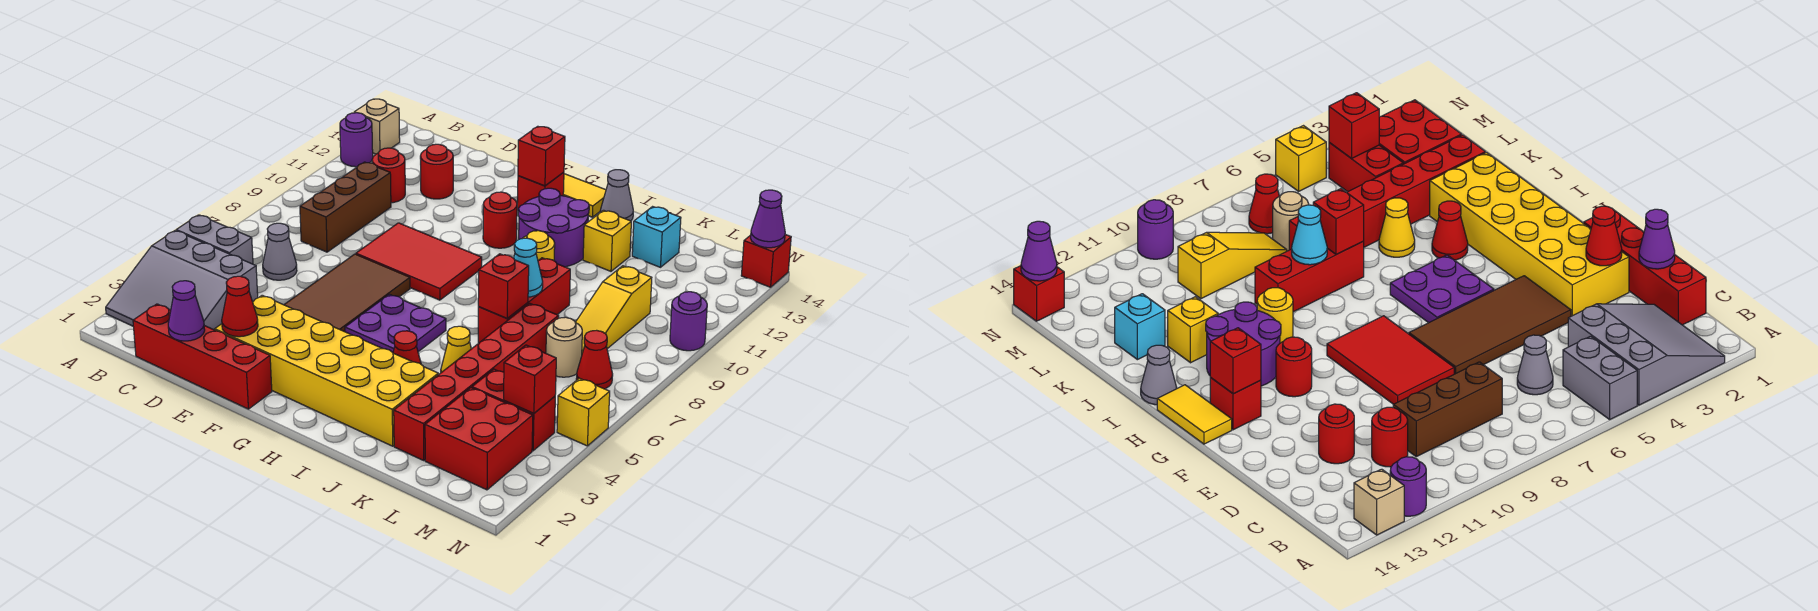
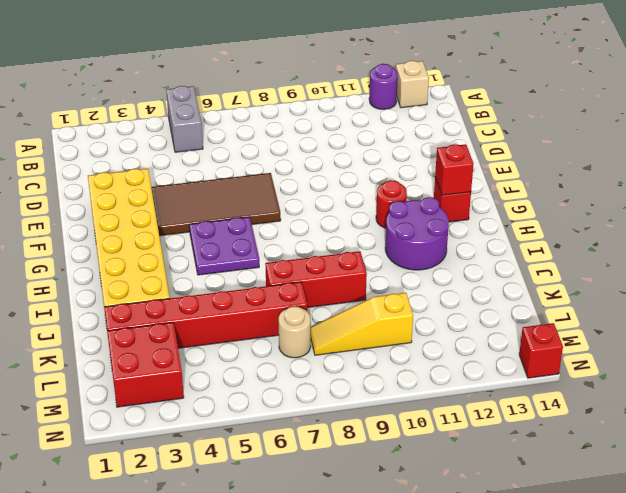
none -> grey 3x3 slope [106,231,258,330]
none -> red 1x4 brick [133,304,272,409]
none -> grey 1x1 cone [263,223,297,280]
none -> brown 1x3 brick [300,162,391,252]

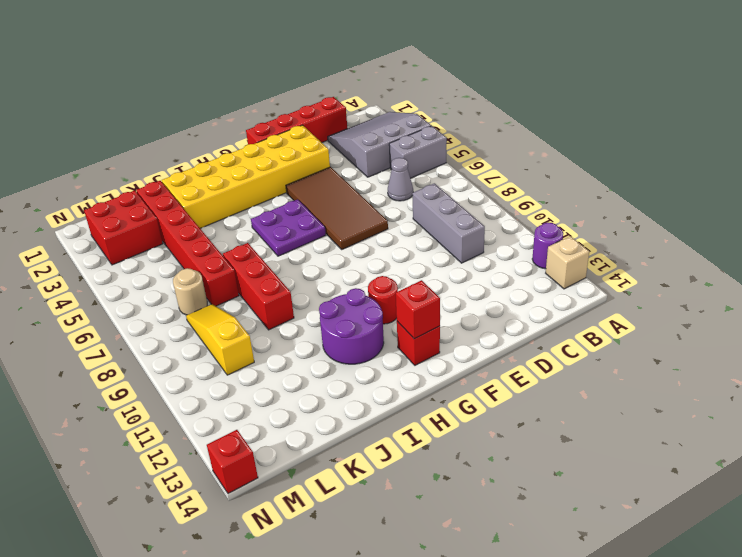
grey 1x3 brick [412,183,485,263] -> brown 1x3 brick [300,162,391,252]
none -> red 1x1 round brick [372,148,405,203]
none -> red 1x1 round brick [420,144,453,199]
none -> red 2x3 tile [356,223,482,300]
none -> yellow 1x2 tile [563,174,606,217]

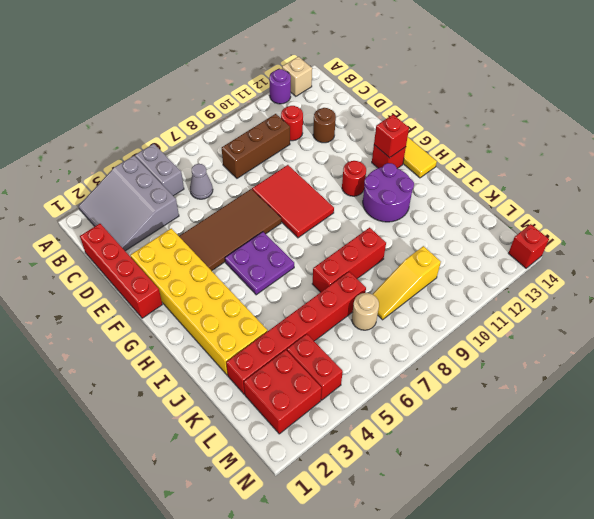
brown 1x1 round brick [313,108,336,143] -> red 1x1 round brick [420,144,453,199]
none -> red 1x1 cone [393,331,421,364]
none -> yellow 1x1 round brick [522,231,555,260]
none -> grey 1x1 cone [600,170,633,221]
none -> yellow 1x1 cone [441,326,471,372]

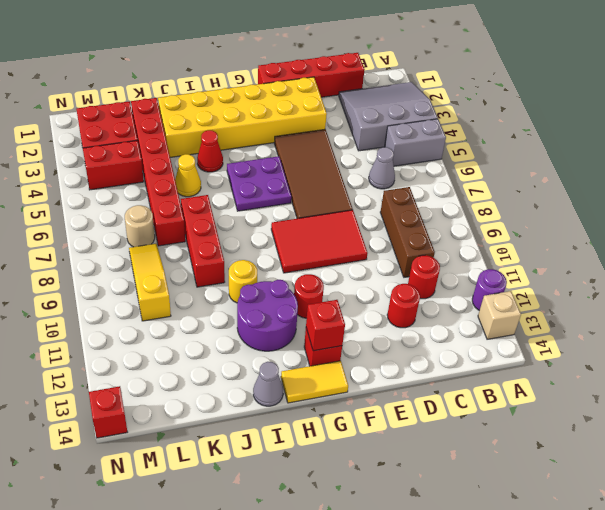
none -> yellow 1x1 brick [583,210,631,271]
none -> cyan 1x1 brick [632,207,681,267]
none -> red 1x1 cone [576,330,613,389]
none -> yellow 1x1 brick [557,378,610,446]

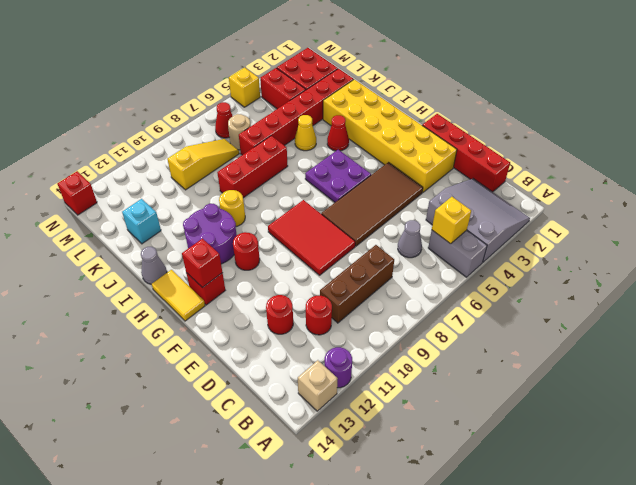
yellow 1x1 brick [432,197,471,244] -> yellow 1x1 brick moved to [583,210,631,271]
none -> purple 1x1 round brick [670,292,707,351]
none -> purple 1x1 cone [168,281,205,341]
none -> red 1x1 cone [222,276,258,337]
none -> red 1x1 brick [478,254,529,318]

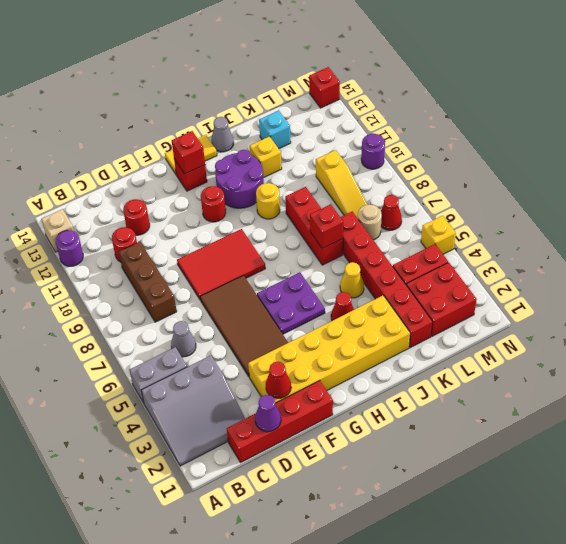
none -> cyan 1x1 cone [514,238,543,297]
none -> red 1x1 brick [504,345,556,413]
none -> purple 1x1 cone [751,190,785,248]

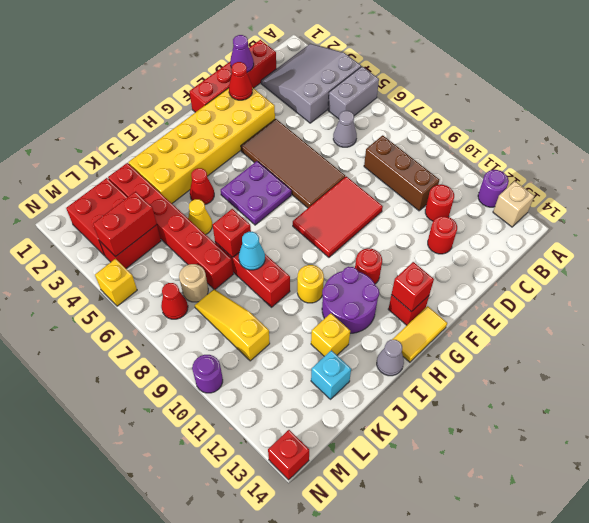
red 1x2 brick [93,192,157,257] -> red 1x1 brick [504,345,556,413]
none -> purple 1x1 cone [751,190,785,248]

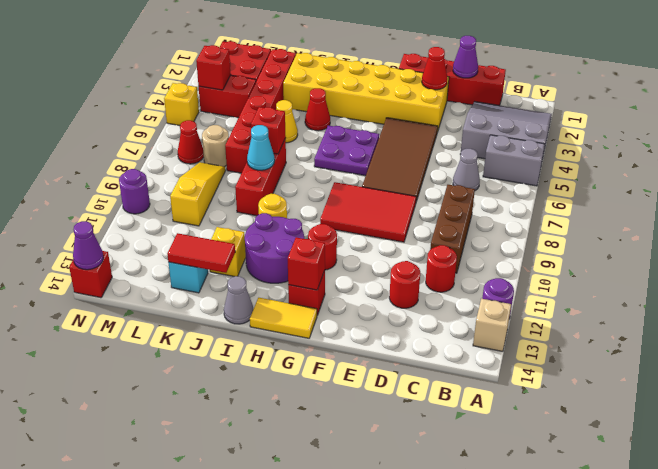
red 1x2 tile [167,233,235,273] -> none

